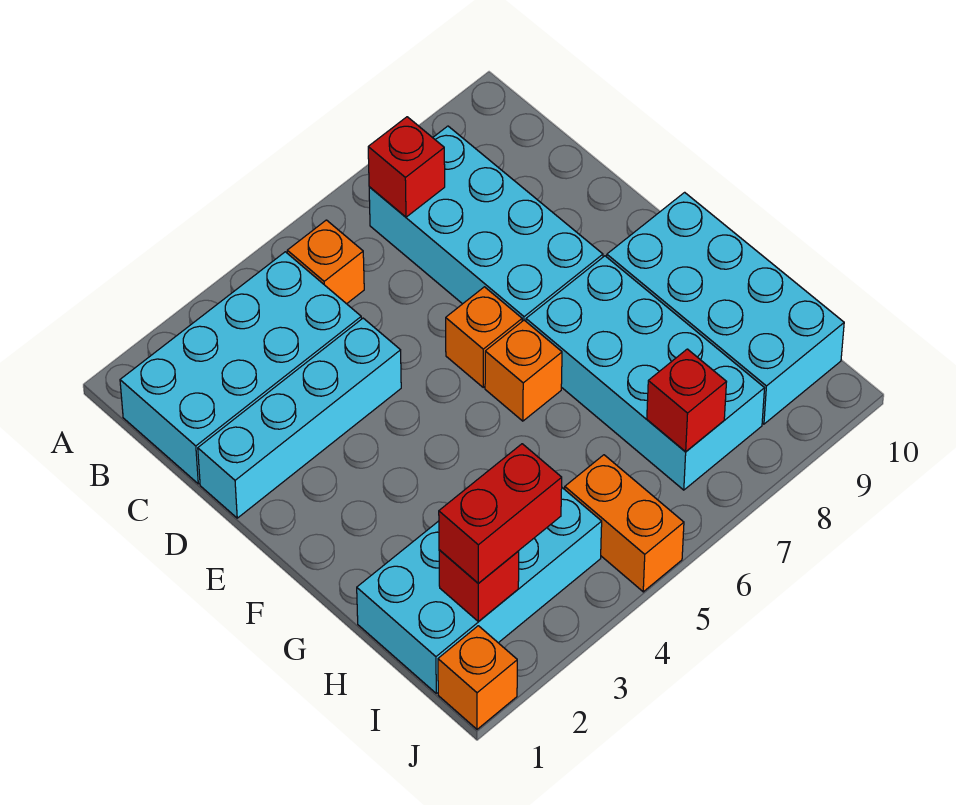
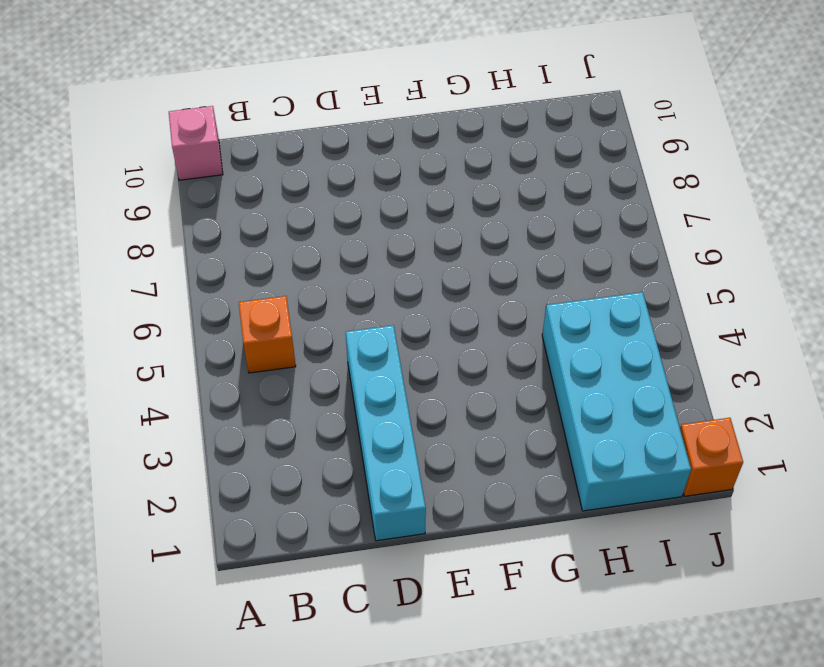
pink 1x1 brick [169,106,223,180] -> none
none -> cyan 2x4 brick [120,252,361,484]
none -> cyan 2x4 brick [369,126,603,321]
none -> orange 1x1 brick [446,287,522,387]

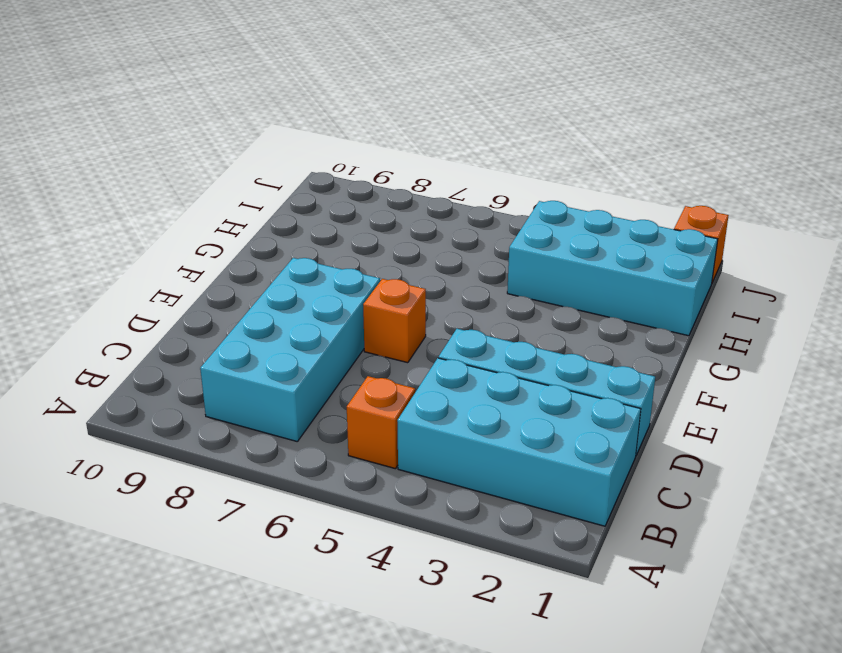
none -> orange 1x1 brick [485,320,562,421]
none -> cyan 2x4 brick [526,256,765,490]
none -> cyan 2x4 brick [607,192,844,424]

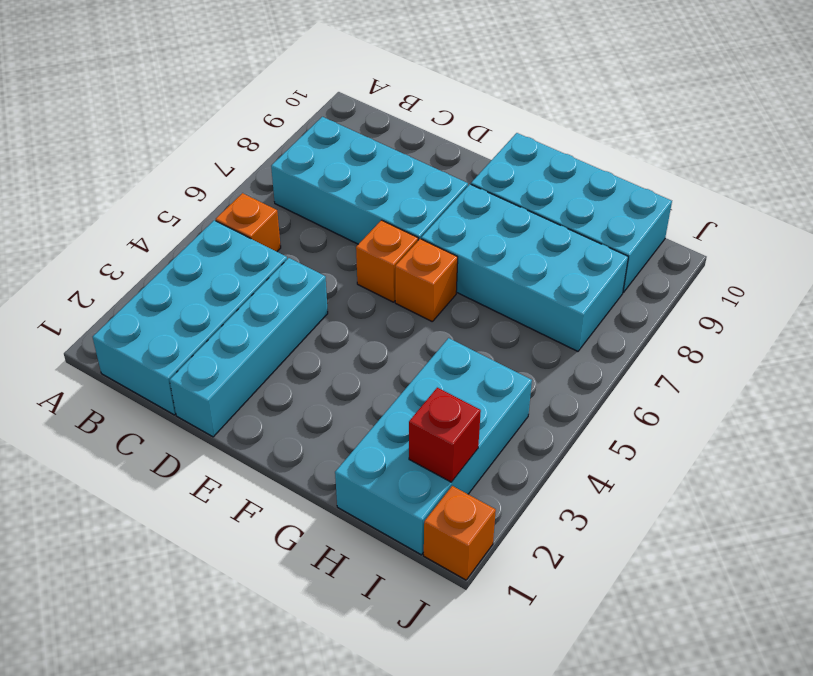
none -> orange 1x2 brick [565,455,684,592]
none -> red 1x1 brick [368,117,445,217]
none -> red 1x1 brick [647,349,726,452]

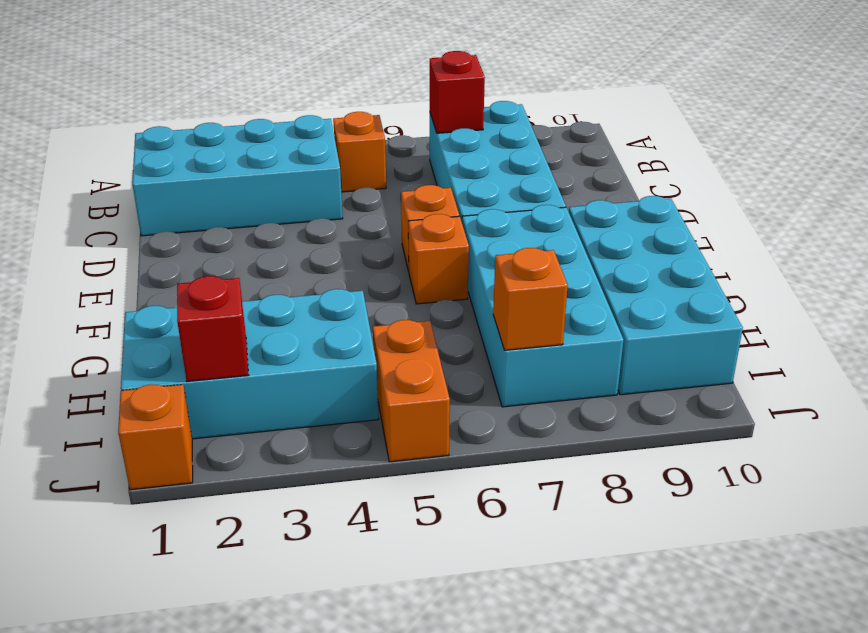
orange 1x1 brick [493,248,568,350] -> red 1x1 brick [647,349,726,452]
none -> cyan 1x4 brick [198,318,401,518]
none -> red 1x2 brick [439,444,562,583]

